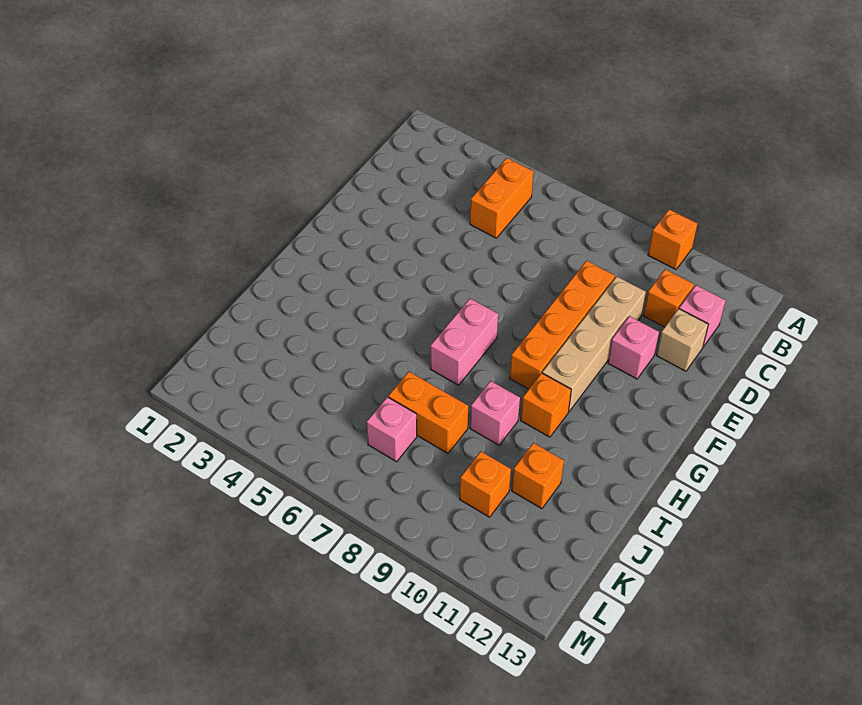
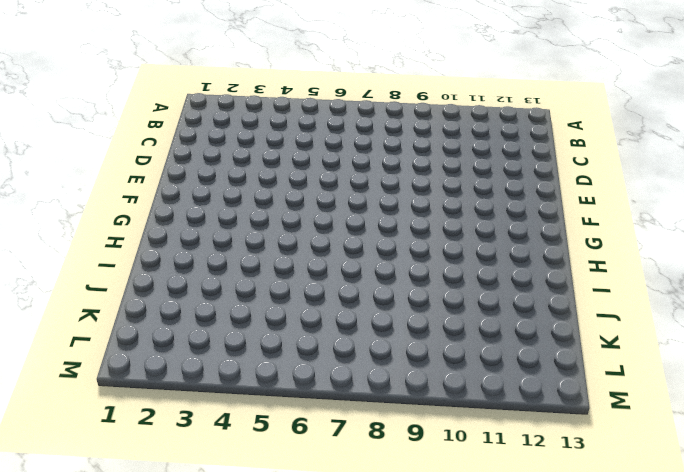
none -> orange 1x1 brick [648,209,698,269]
none -> orange 1x2 brick [470,158,534,238]
none -> orange 1x1 brick [644,269,694,327]

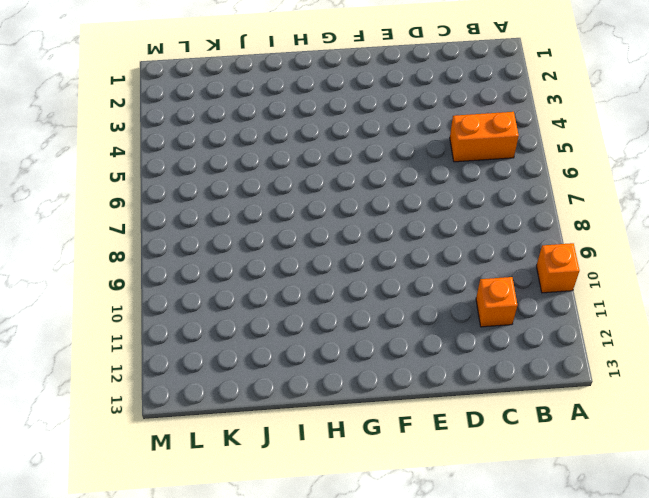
none -> pink 1x1 brick [679,285,726,347]
none -> orange 1x4 brick [510,261,615,389]
none -> tan 1x4 brick [542,276,646,411]

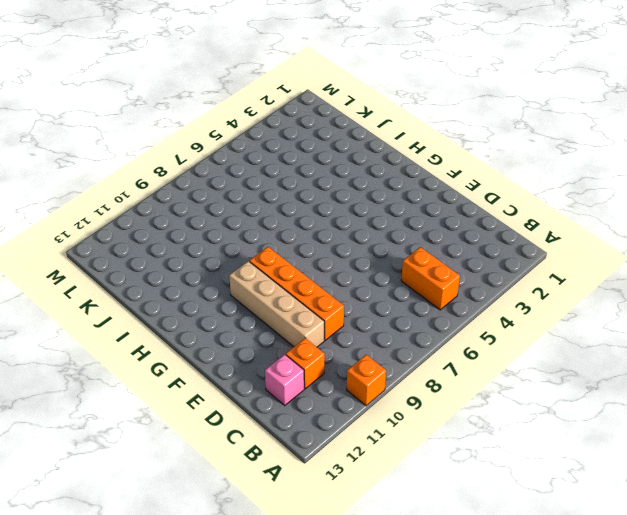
none -> tan 1x1 brick [657,309,708,371]
none -> pink 1x1 brick [608,316,659,379]
none -> pink 1x2 brick [430,299,498,385]

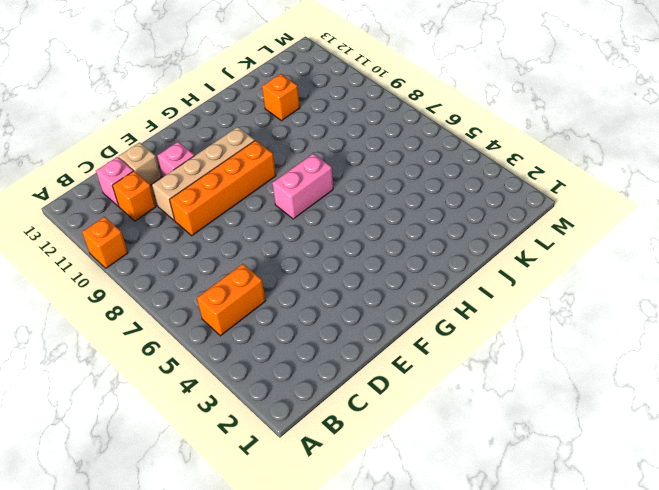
none -> orange 1x1 brick [521,373,571,437]
none -> pink 1x1 brick [470,381,520,445]
none -> orange 1x2 brick [388,372,468,453]

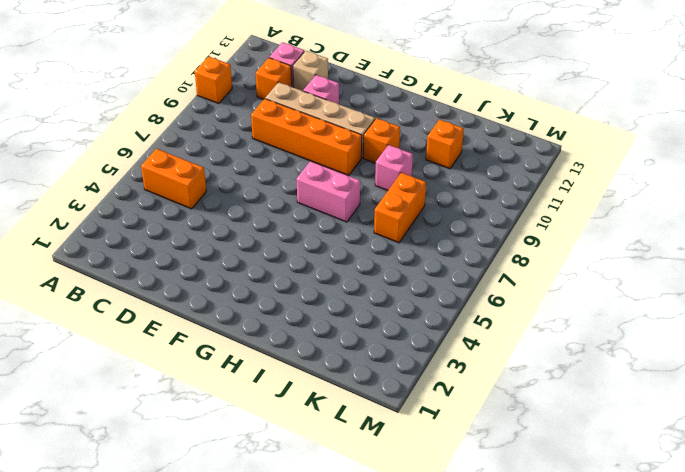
none -> pink 1x1 brick [367,397,417,462]
none -> orange 1x1 brick [460,451,511,517]

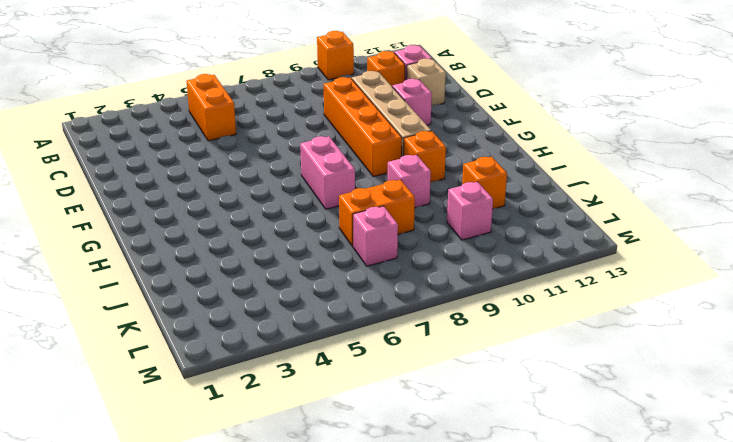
pink 1x1 brick [447,182,493,240] -> orange 1x1 brick [460,451,511,517]

